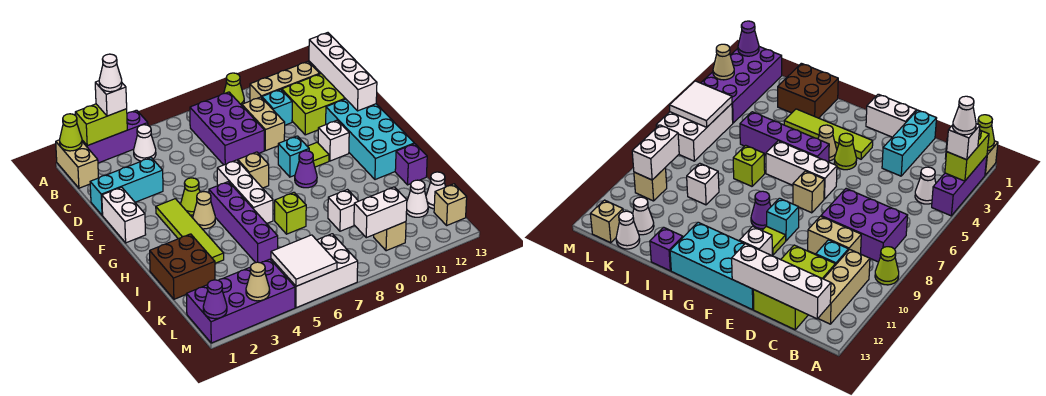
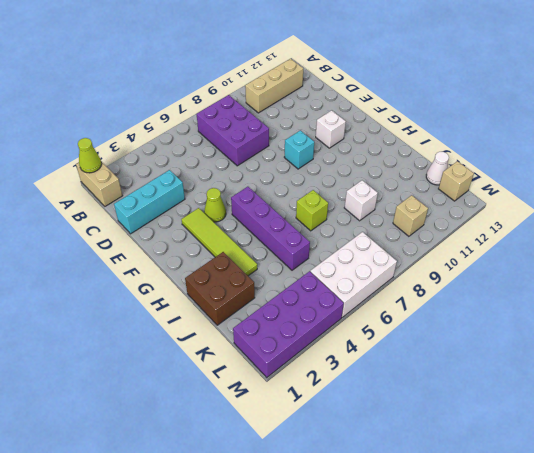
none -> purple 1x3 brick [82,110,148,163]
none -> lime 1x1 cone [224,73,244,105]
none -> white 1x1 cone [134,125,156,161]
none -> tan 1x2 brick [242,97,285,151]

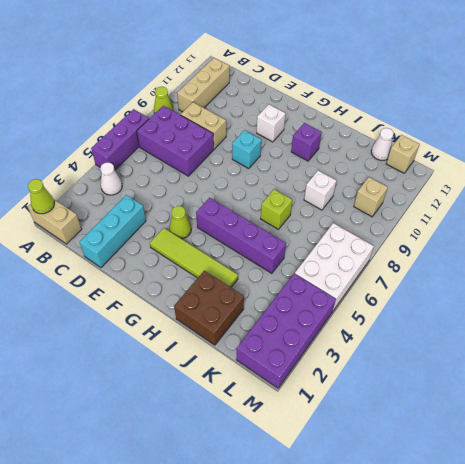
purple 1x3 brick [91,109,149,170] -> purple 1x3 brick moved to [82,110,148,163]
purple 1x1 brick [291,123,322,161] -> purple 1x1 brick moved to [395,144,427,185]
none -> cyan 1x1 brick [262,89,292,125]
none -> lime 2x3 brick [282,74,345,135]
none -> white 1x2 brick [102,187,146,243]
none -> cyan 2x4 brick [326,99,414,180]

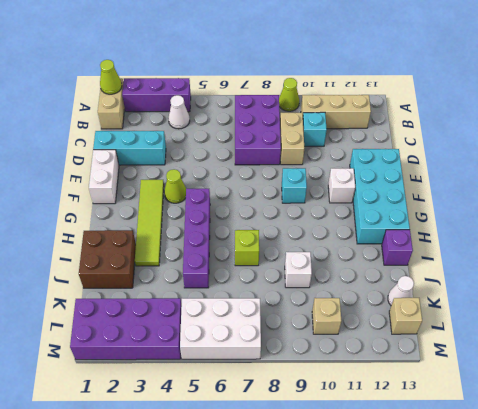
none -> lime 2x3 brick [282,74,345,135]
none -> white 1x3 brick [217,160,273,224]
none -> tan 1x1 brick [238,152,269,188]
none -> lime 1x1 tile [307,142,329,167]

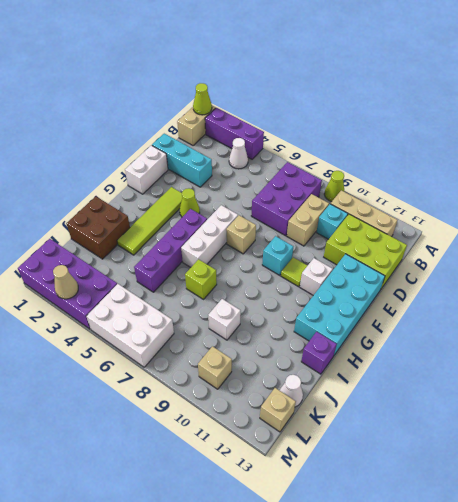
none -> tan 1x1 cone [193,192,215,229]
none -> purple 1x1 cone [295,151,317,188]
none -> white 1x1 cone [406,180,428,217]
none -> lime 1x2 brick [75,104,127,146]

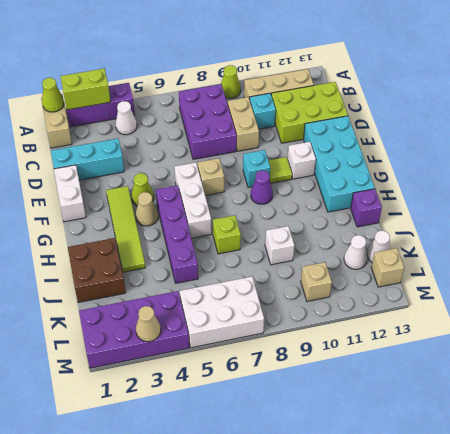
none -> white 1x4 brick [309,33,377,111]
none -> white 2x2 tile [271,235,337,286]
none -> white 1x2 brick [354,187,407,238]
none -> purple 1x1 cone [203,280,227,319]

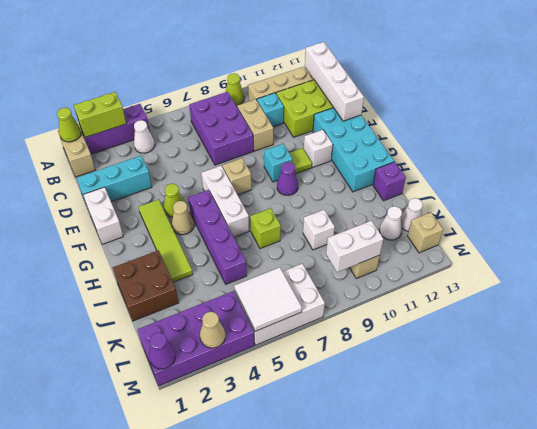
none -> white 1x1 brick [95,81,127,116]
none -> white 1x1 cone [99,54,122,92]

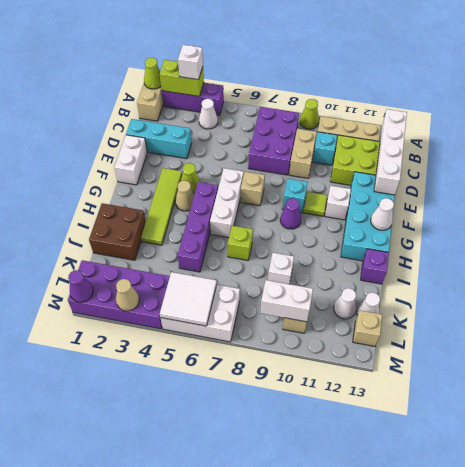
white 1x1 cone [371,198,394,230] -> white 1x1 cone moved to [99,54,122,92]

